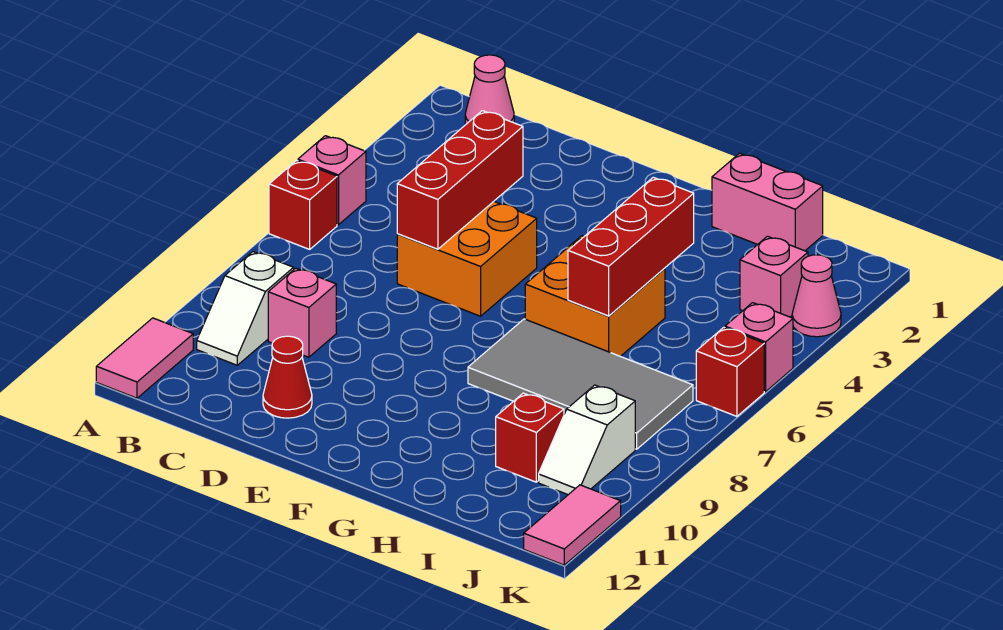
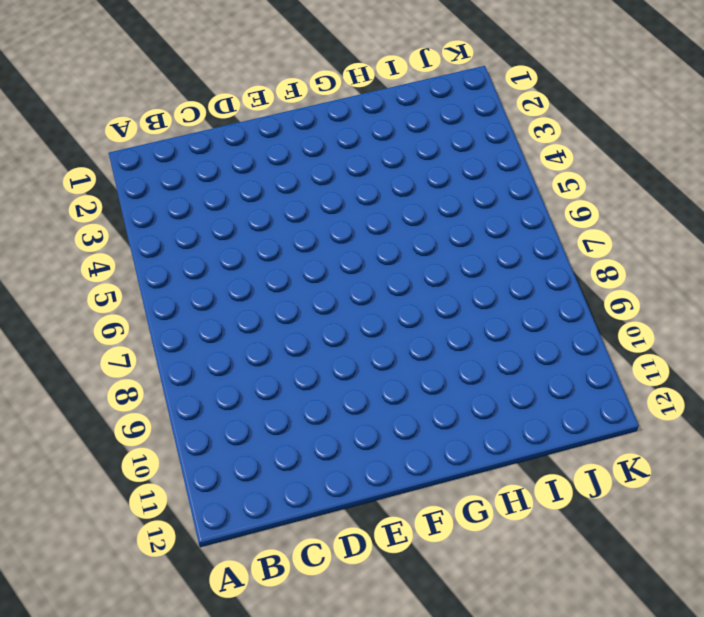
none -> pink 1x1 brick [298,136,366,225]
none -> red 1x1 brick [269,160,337,249]
none -> pink 1x2 tile [96,318,193,398]

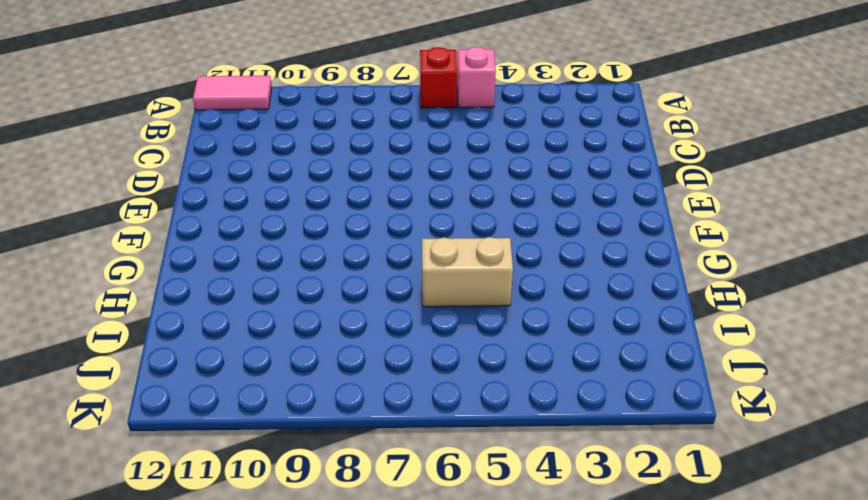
tan 1x2 brick [422,237,513,307] -> orange 2x2 brick [525,236,665,356]
none -> pink 1x1 cone [465,55,514,124]
none -> white 1x2 slope [197,252,294,365]
none -> pink 1x1 brick [268,268,336,357]

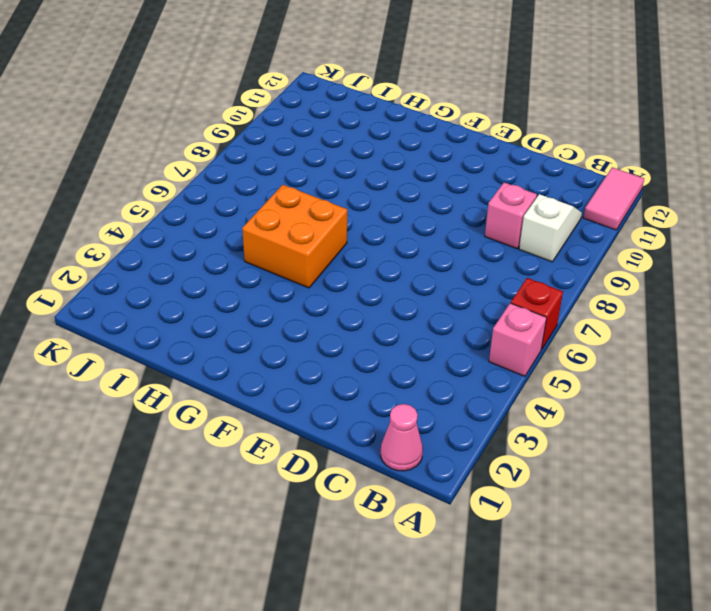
none -> orange 2x2 brick [397,202,537,316]
none -> red 1x1 cone [263,336,312,418]
none -> grey 2x4 tile [468,319,693,449]

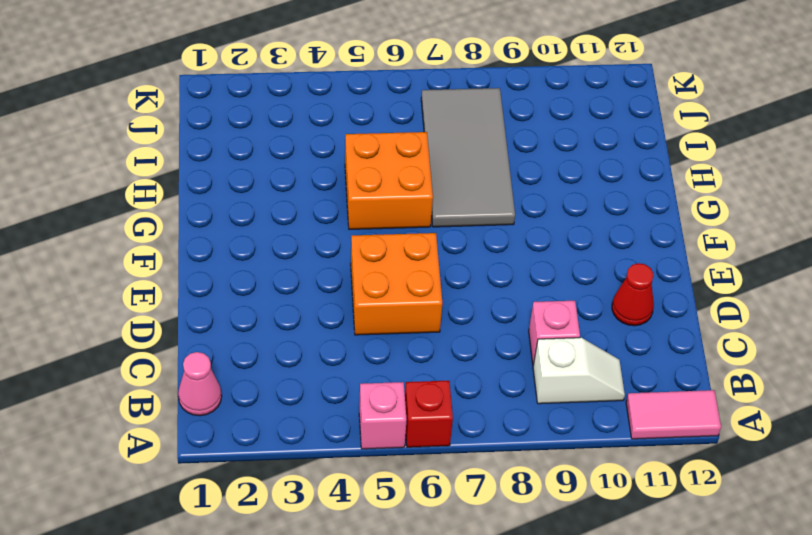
none -> pink 1x2 brick [712,153,823,251]
none -> red 1x1 brick [496,393,564,482]
none -> pink 1x1 brick [740,236,808,317]

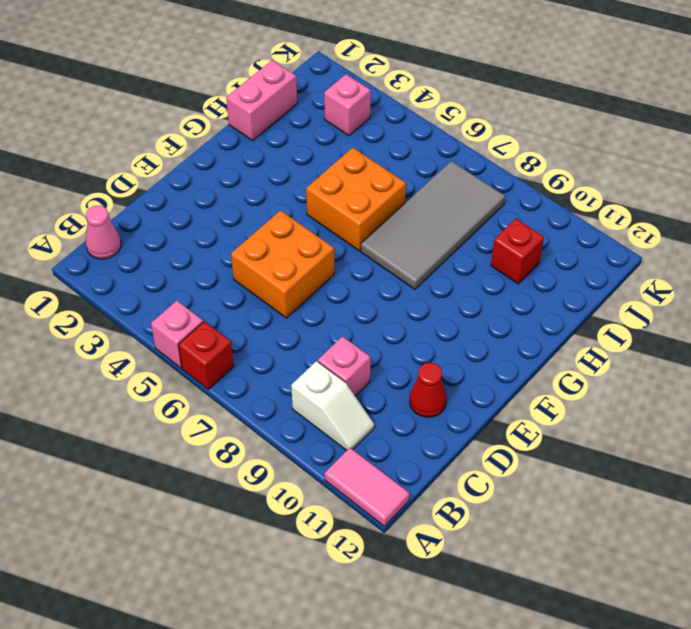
none -> white 1x2 slope [539,385,635,495]
none -> pink 1x1 cone [792,255,841,337]
none -> pink 1x1 brick [725,303,793,392]

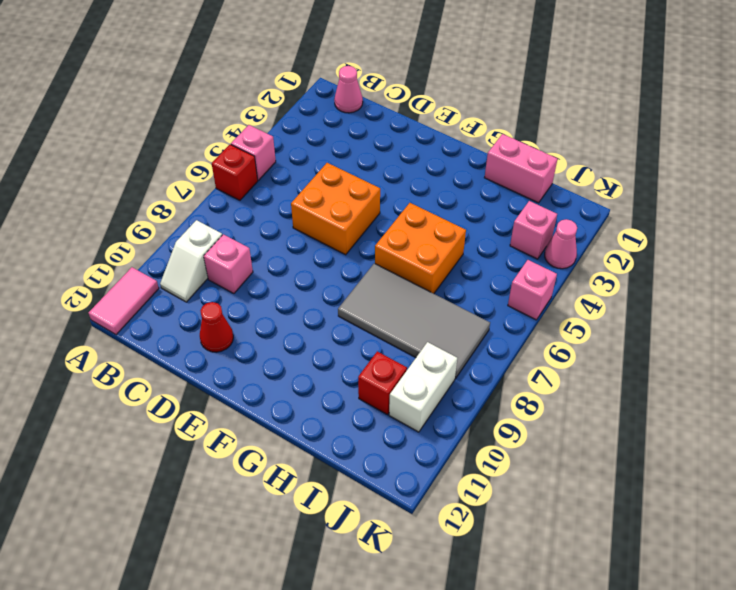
white 1x2 brick [389,342,457,432] -> white 1x2 slope [539,385,635,495]
none -> red 1x1 brick [696,327,764,416]
none -> pink 1x2 tile [524,485,621,565]
none -> red 1x3 brick [397,111,523,249]

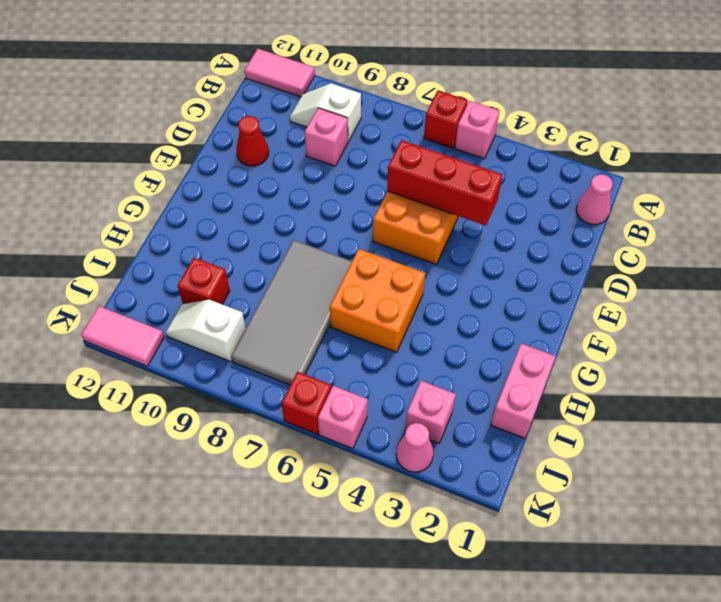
none -> red 1x3 brick [568,177,694,316]

